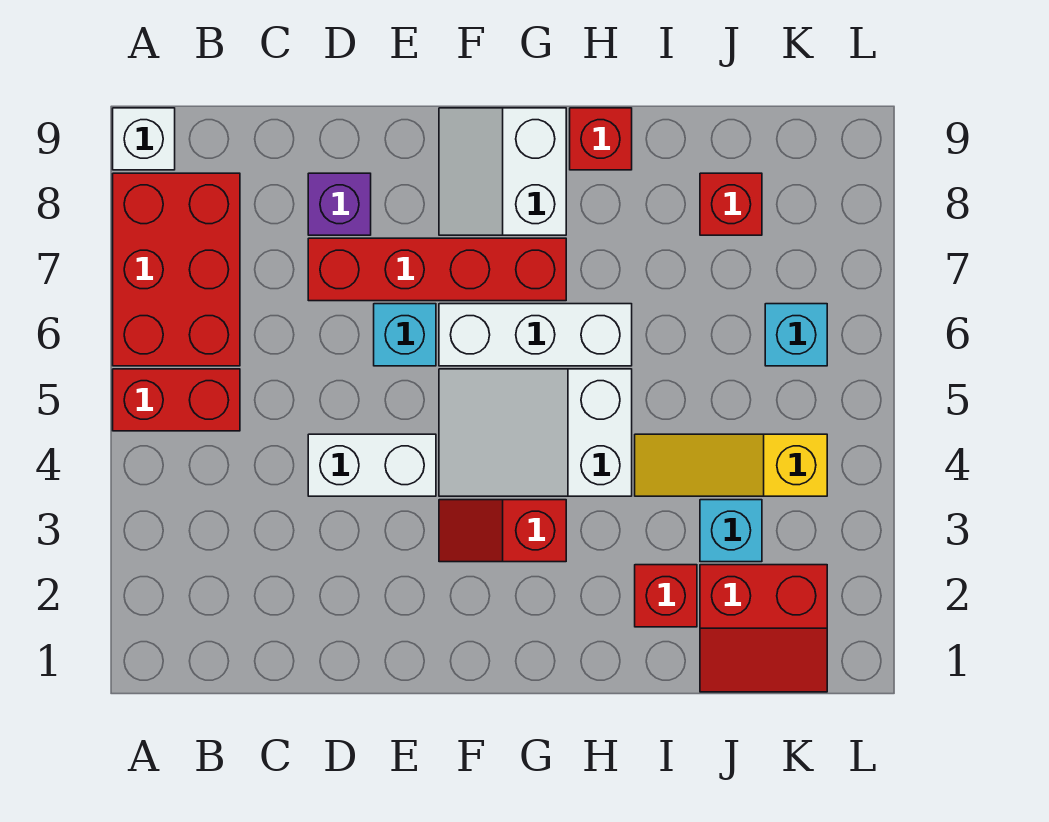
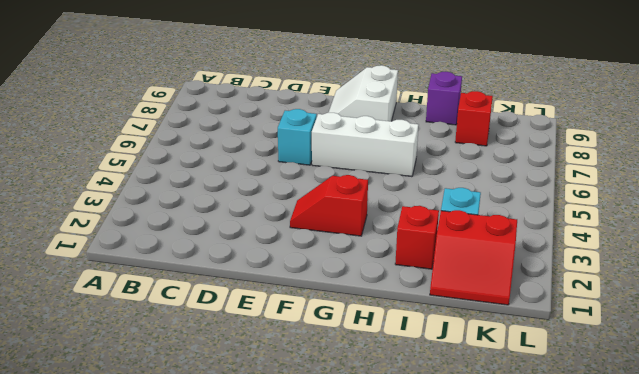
purple 1x1 brick [426,72,462,125] -> purple 1x1 brick moved to [308,173,371,235]
none -> red 1x2 brick [113,369,240,431]
none -> red 2x3 brick [113,173,240,366]
none -> white 1x1 brick [113,108,175,170]

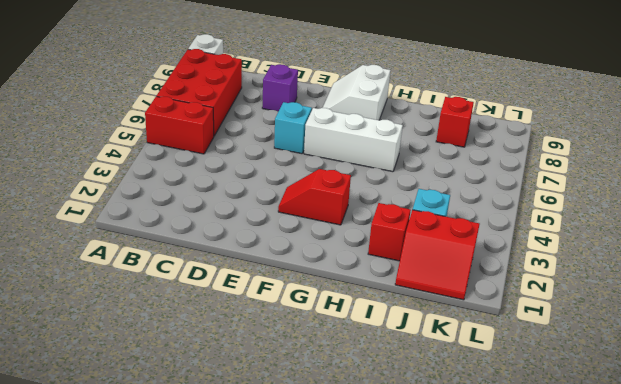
none -> white 1x2 brick [308,434,436,496]
none -> red 1x4 brick [308,238,566,301]
none -> white 2x3 slope [439,369,632,496]

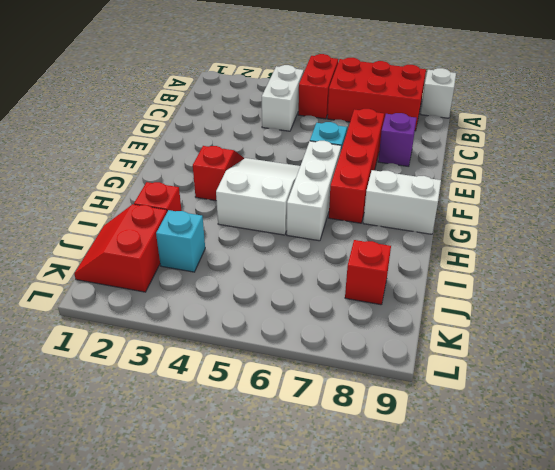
white 1x2 brick [262,65,304,131] -> white 1x2 brick moved to [308,434,436,496]
none -> red 1x1 brick [570,108,632,170]
none -> yellow 1x3 slope [635,434,827,496]
none -> cyan 1x1 brick [765,304,827,366]

